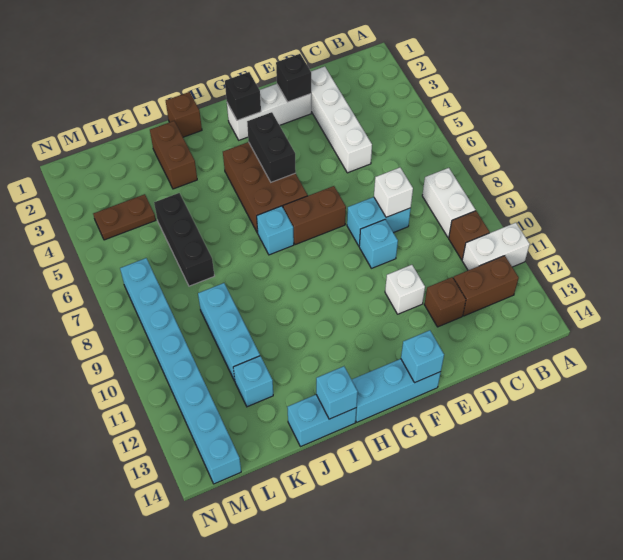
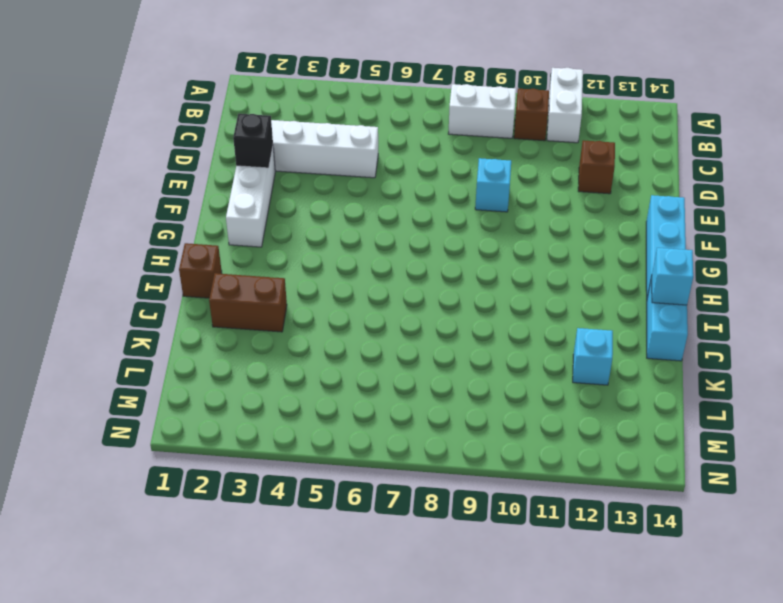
none -> brown 1x2 brick [453,256,519,316]
none -> cyan 1x2 brick [347,197,411,246]
none -> white 1x1 brick [385,265,425,314]

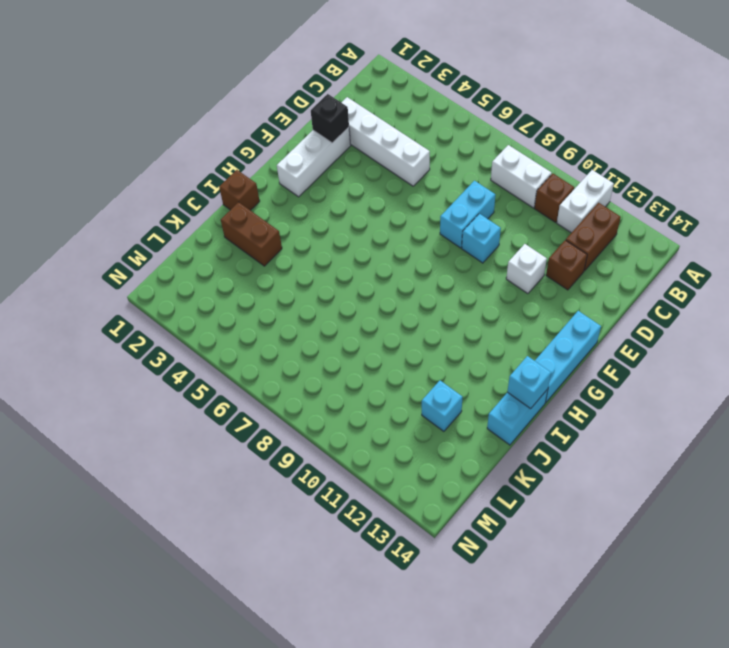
none -> brown 1x2 brick [283,186,346,245]
none -> brown 2x3 brick [223,142,308,233]
none -> cyan 1x1 brick [257,206,294,255]

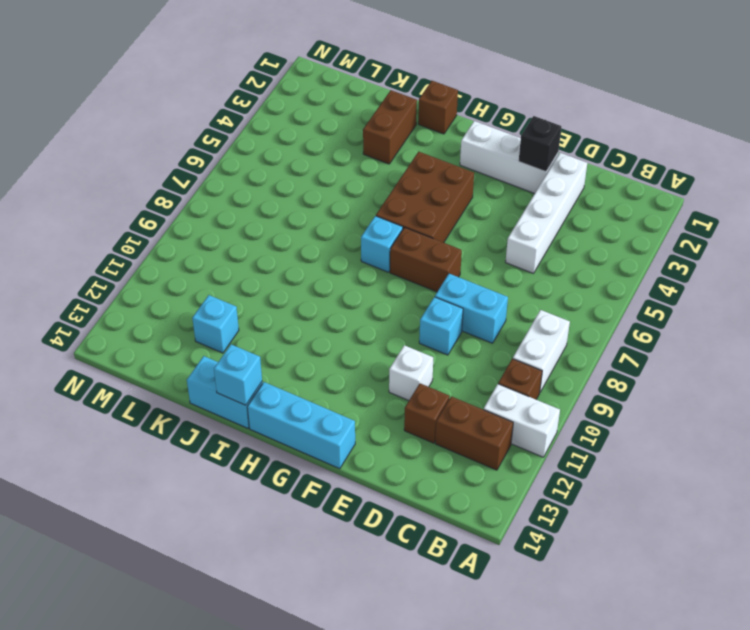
none -> black 1x3 brick [154,193,214,286]
none -> cyan 1x3 brick [198,283,260,381]
none -> brown 1x2 plate [93,194,156,240]

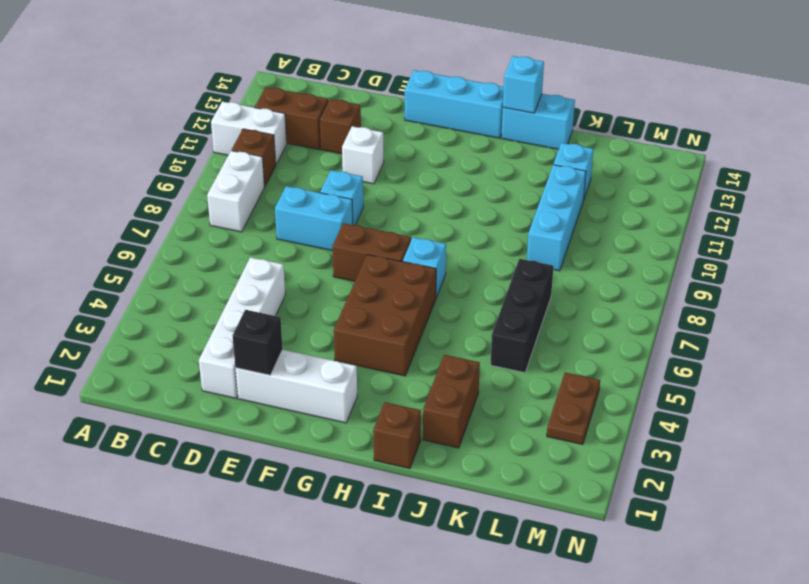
brown 1x2 plate [547,373,600,445] -> brown 1x2 plate turned to [93,194,156,240]
none -> cyan 1x8 brick [120,258,241,484]
none -> white 1x1 brick [374,168,413,217]
none -> cyan 1x1 brick [401,330,444,383]

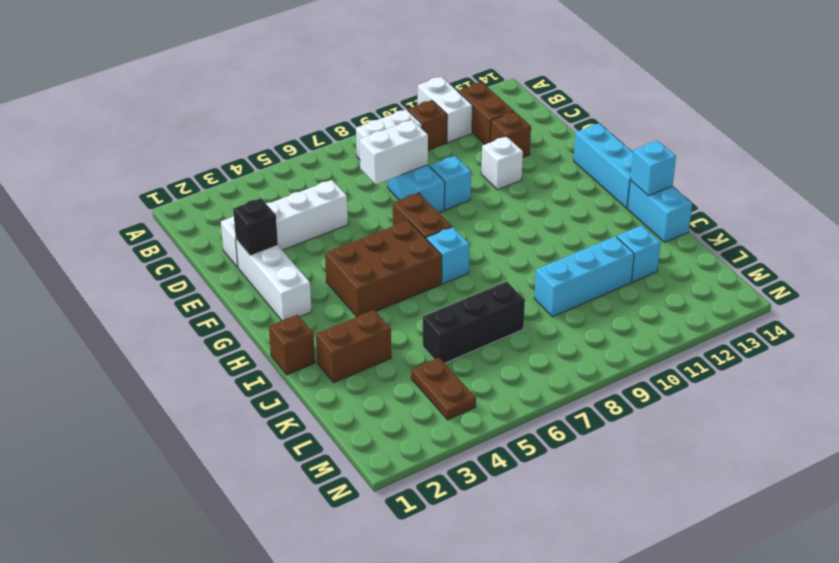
white 1x2 brick [360,120,428,184] -> white 1x1 brick [374,168,413,217]
none -> cyan 1x8 brick [120,258,241,484]
none -> cyan 1x1 brick [401,330,444,383]
none -> black 1x1 brick [225,72,261,120]

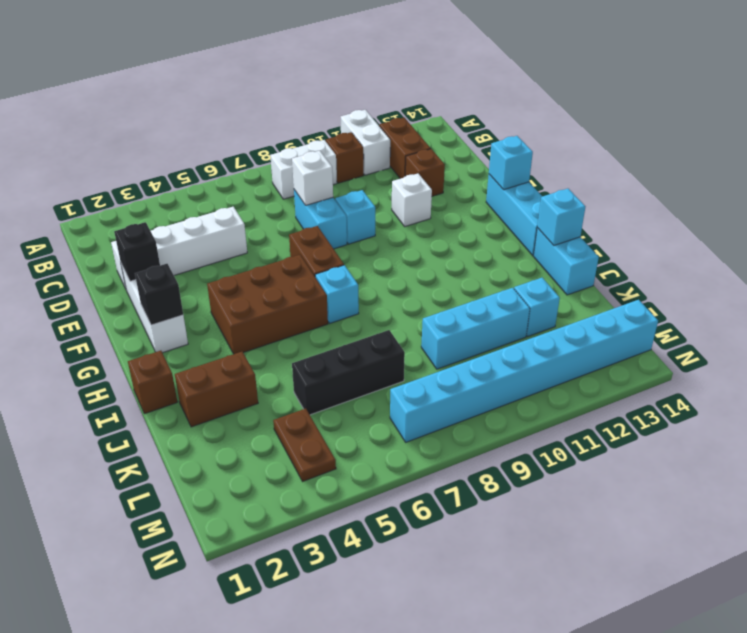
none -> black 1x2 brick [247,112,296,182]

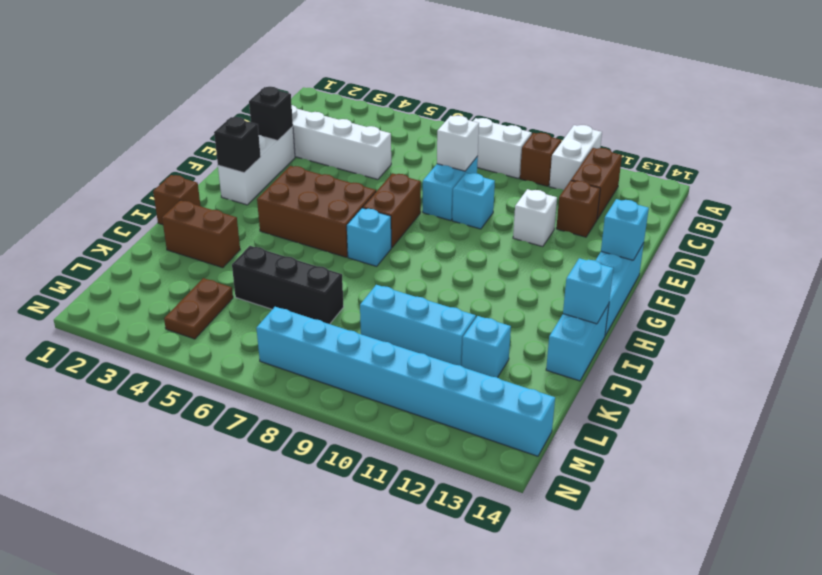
none -> black 1x2 brick [247,112,296,182]

